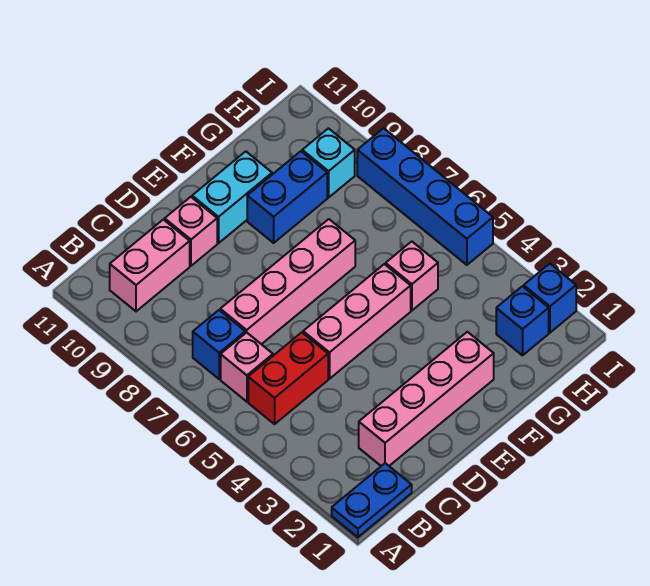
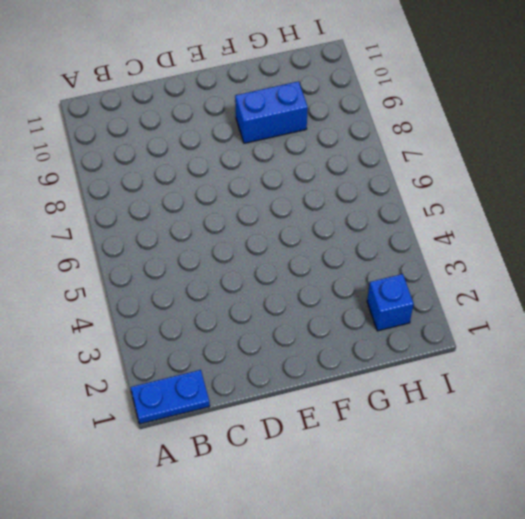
none -> red 1x2 brick [248,332,328,424]
none -> pink 1x1 brick [221,332,273,402]
none -> blue 1x1 brick [193,310,245,379]

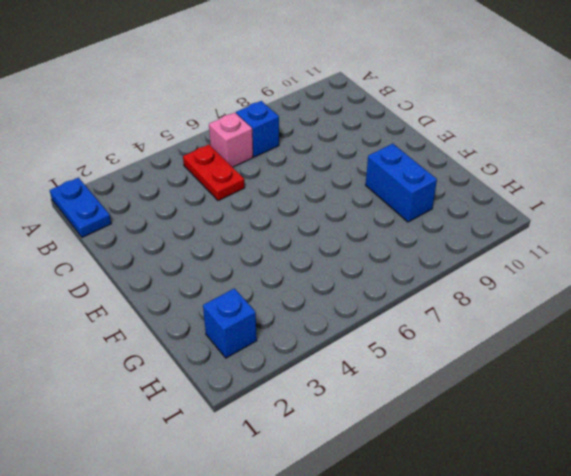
red 1x2 plate [183,145,245,201] -> red 1x2 brick [248,332,328,424]
none -> pink 1x2 brick [110,220,190,311]
none -> pink 1x4 brick [359,332,494,466]
none -> pink 1x4 brick [220,219,355,344]

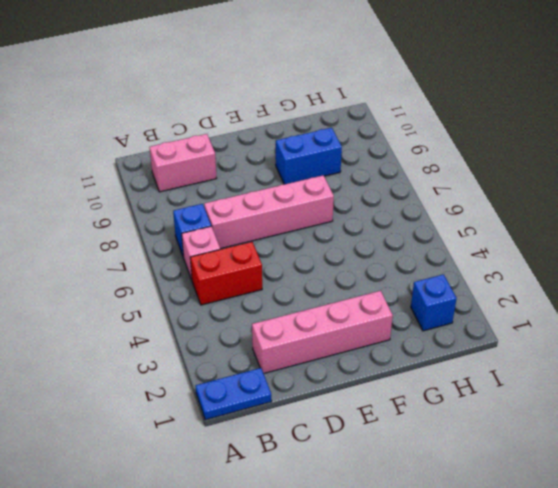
none -> pink 1x3 brick [303,264,411,379]
none -> pink 1x1 brick [165,197,217,266]
none -> cyan 1x2 brick [192,151,272,243]

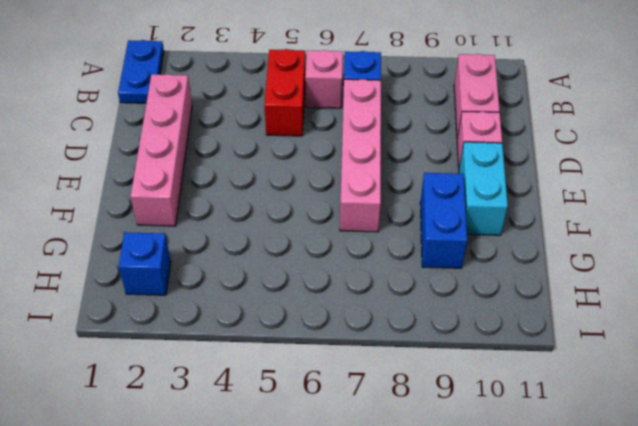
none -> pink 1x3 brick [303,264,411,379]
none -> pink 1x1 brick [386,241,438,310]
none -> cyan 1x1 brick [302,128,355,197]

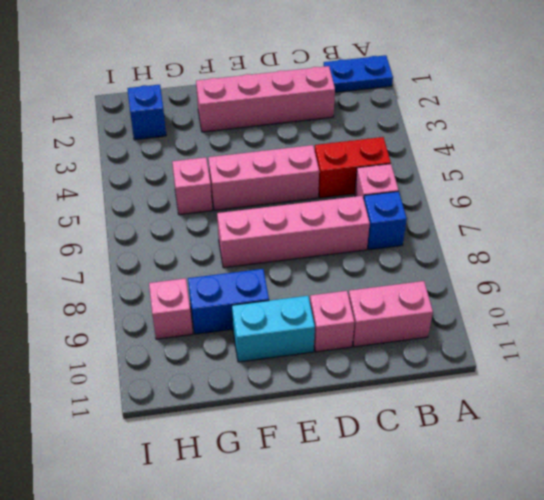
pink 1x1 brick [149,278,193,339] -> cyan 1x1 brick [302,128,355,197]
none -> blue 1x1 brick [524,264,576,333]
none -> blue 1x4 brick [357,128,493,265]

